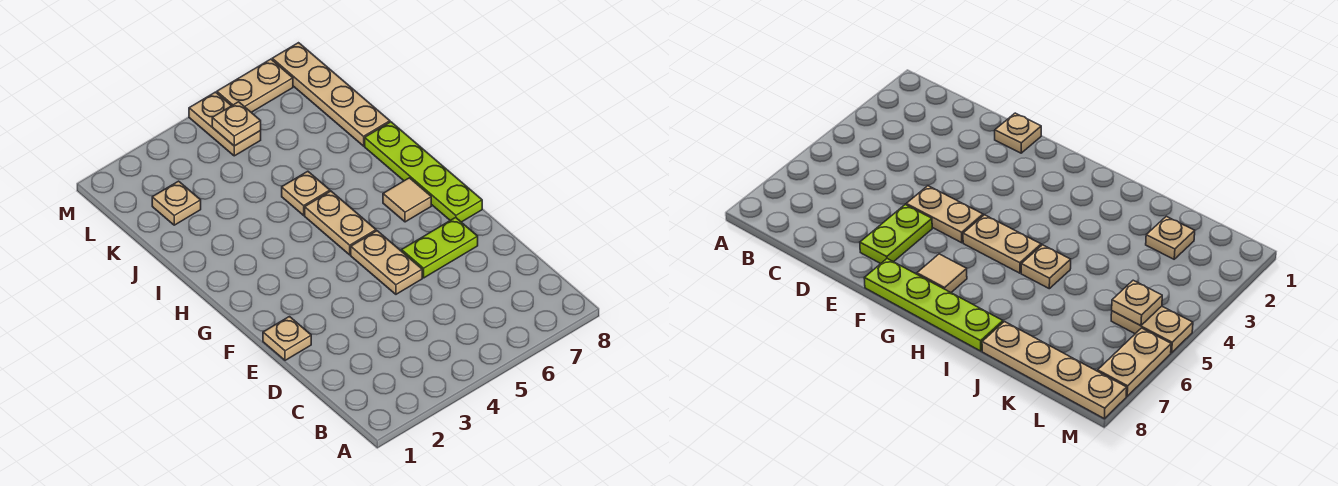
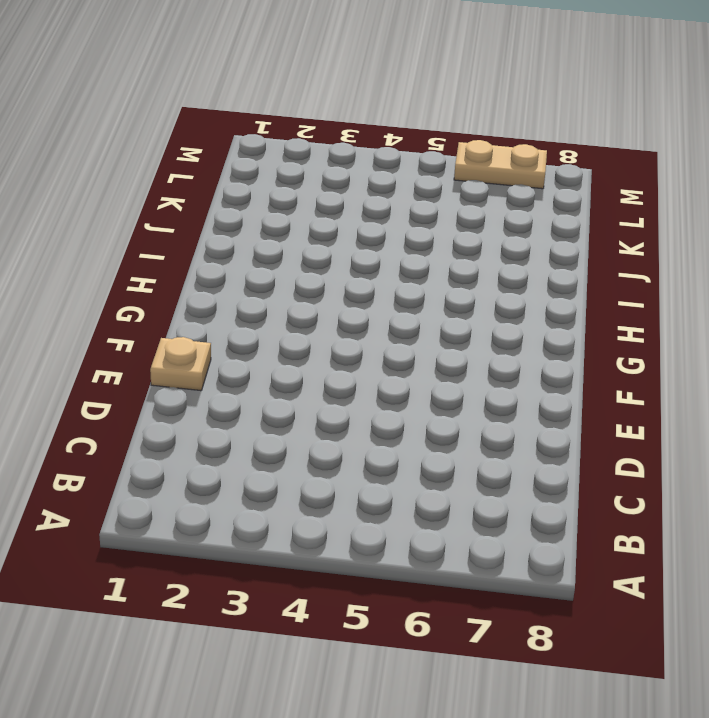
none -> tan 1x2 plate [351,231,422,294]
none -> lime 1x2 plate [402,218,478,278]
none -> lime 1x4 plate [365,122,482,222]

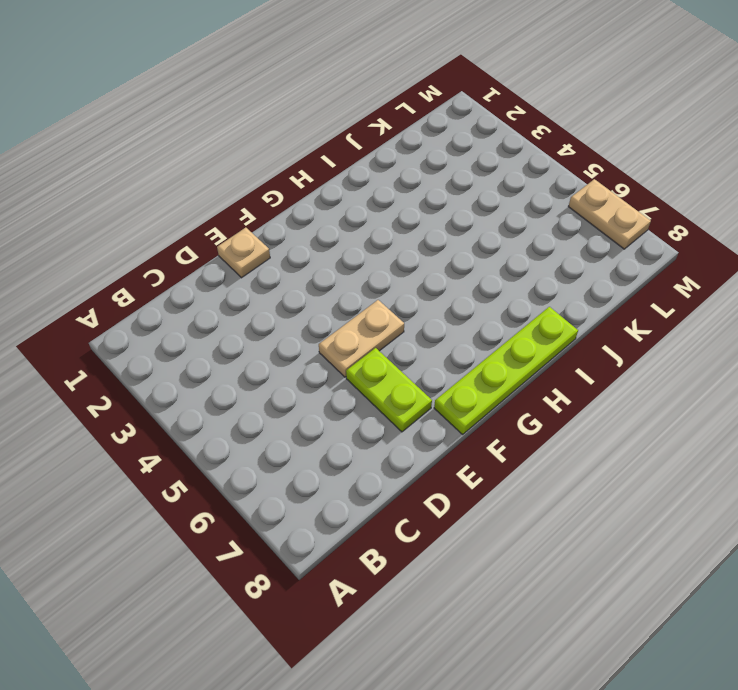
none -> tan 1x2 plate [305,191,376,255]
none -> tan 1x1 tile [383,178,431,222]
none -> tan 1x1 plate [282,171,330,215]

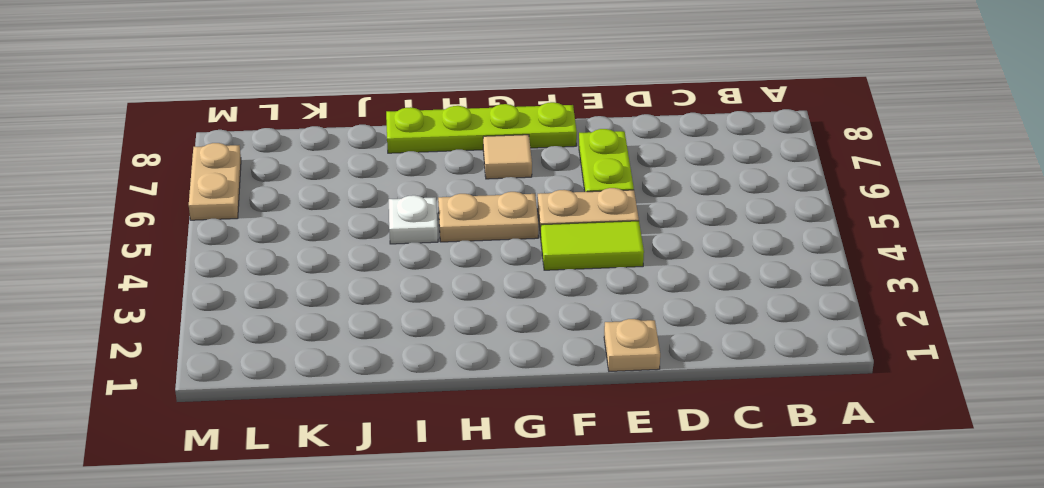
lime 1x2 tile [541,221,644,270] -> none
white 1x1 plate [389,195,438,244] -> tan 1x1 plate [282,171,330,215]
none -> tan 1x4 plate [272,43,390,146]
none -> tan 1x1 plate [152,181,201,225]
none -> tan 1x2 plate [189,92,261,156]

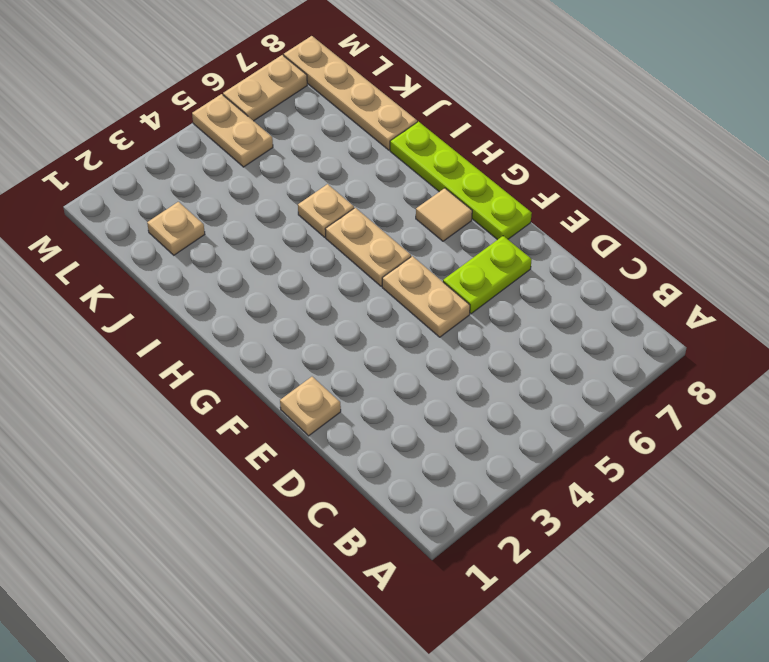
none -> tan 1x1 plate [212,102,261,146]

